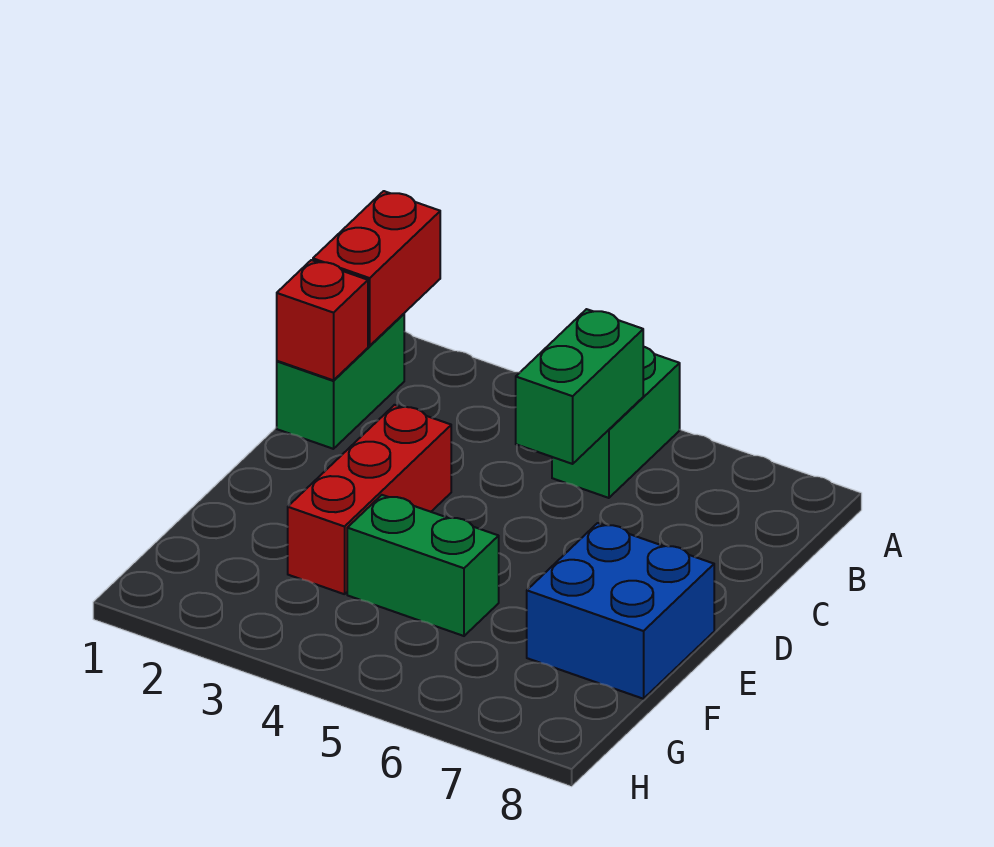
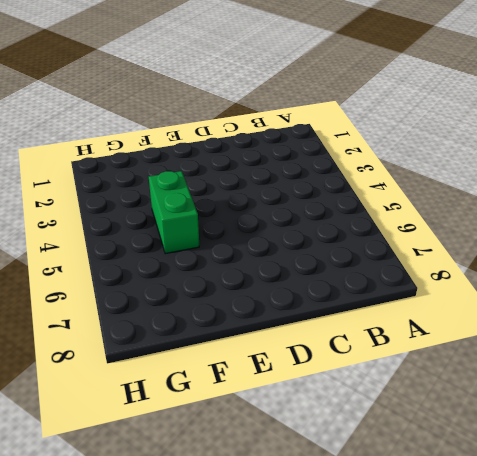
none -> green 1x2 brick [552,347,680,498]
none -> green 1x2 brick [277,314,404,449]

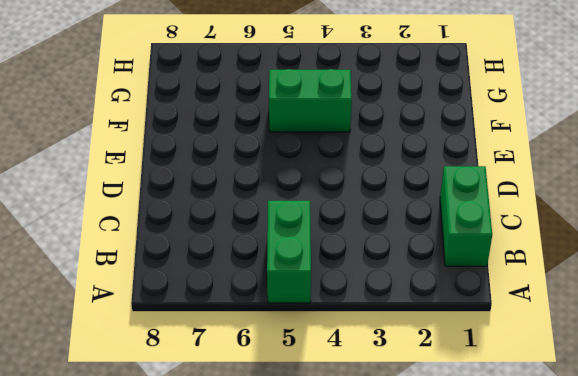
none -> red 1x3 brick [288,405,451,594]
none -> blue 2x2 brick [527,523,714,699]

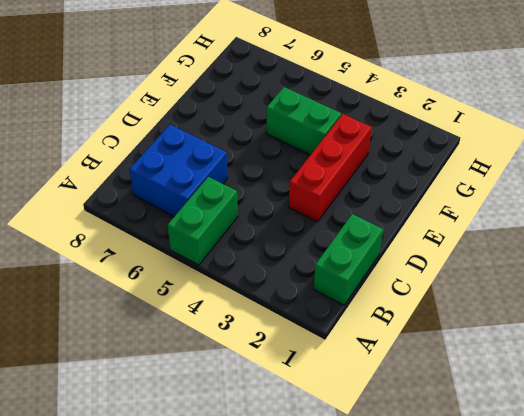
blue 2x2 brick [130,125,228,217] -> blue 2x2 brick moved to [527,523,714,699]
none -> red 1x2 brick [313,191,440,346]
none -> green 1x2 brick [516,309,643,464]

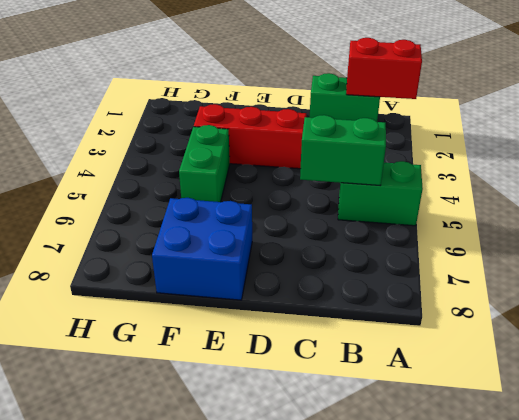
none -> red 1x1 brick [277,260,368,380]

